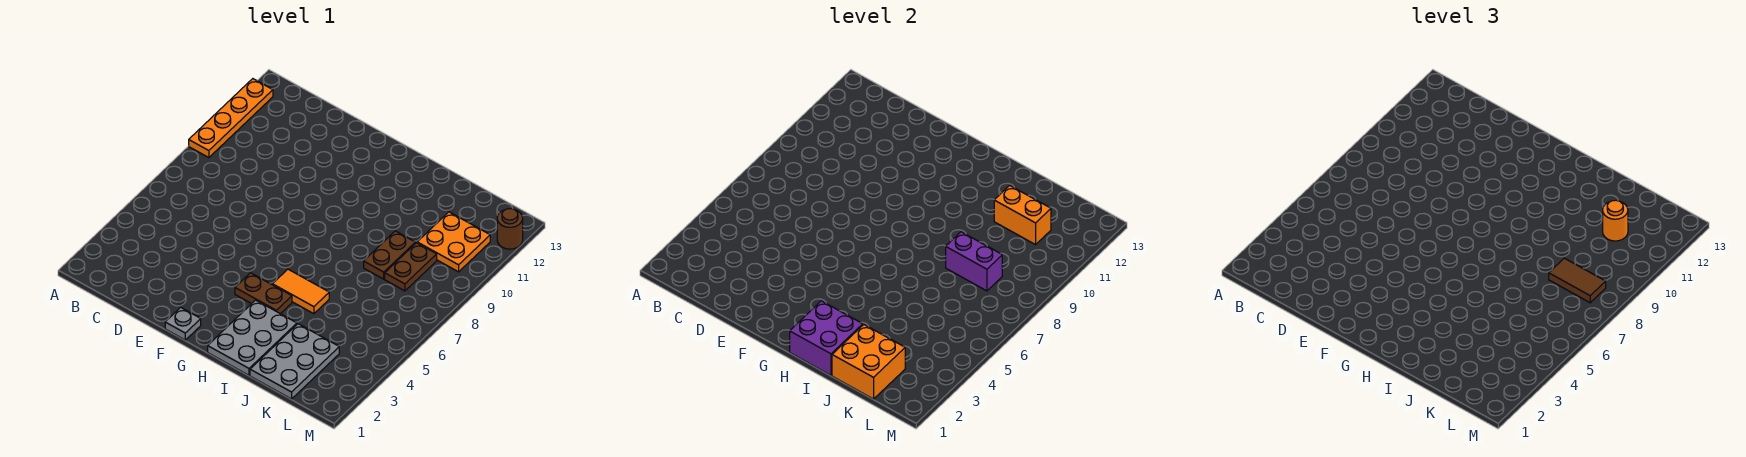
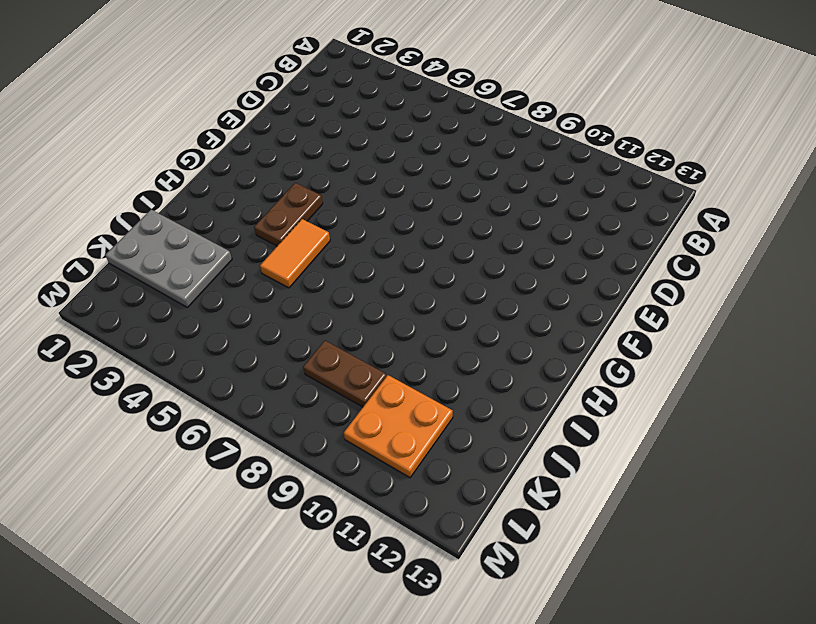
none -> orange 1x4 plate [189,79,273,158]
none -> grey 1x1 plate [165,307,201,340]
none -> grey 2x3 plate [208,300,297,375]

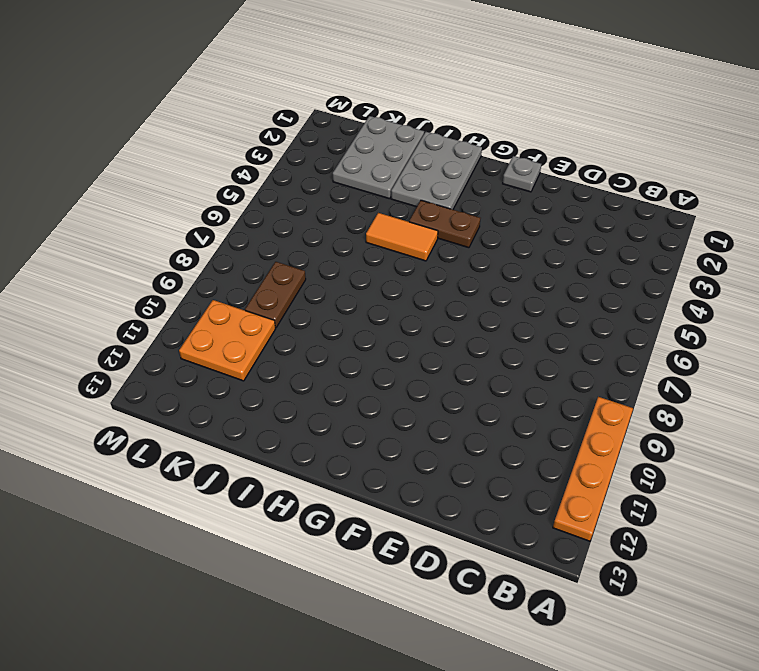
none -> brown 1x2 plate [364,231,415,279]
none -> brown 1x1 round brick [497,209,523,249]
none -> purple 2x2 brick [790,301,863,375]

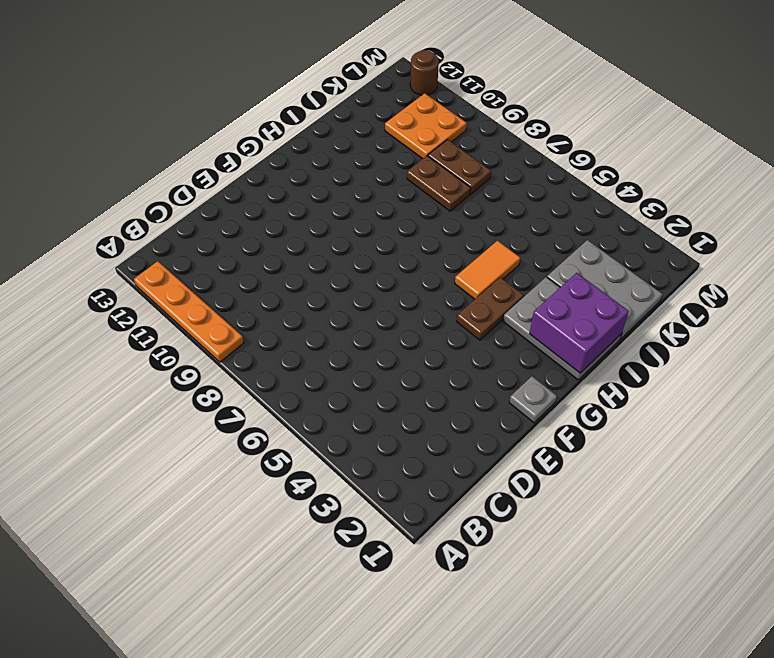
none -> orange 2x2 brick [832,325,905,399]
none -> purple 1x2 brick [946,232,1002,291]
none -> orange 1x2 brick [994,185,1051,245]

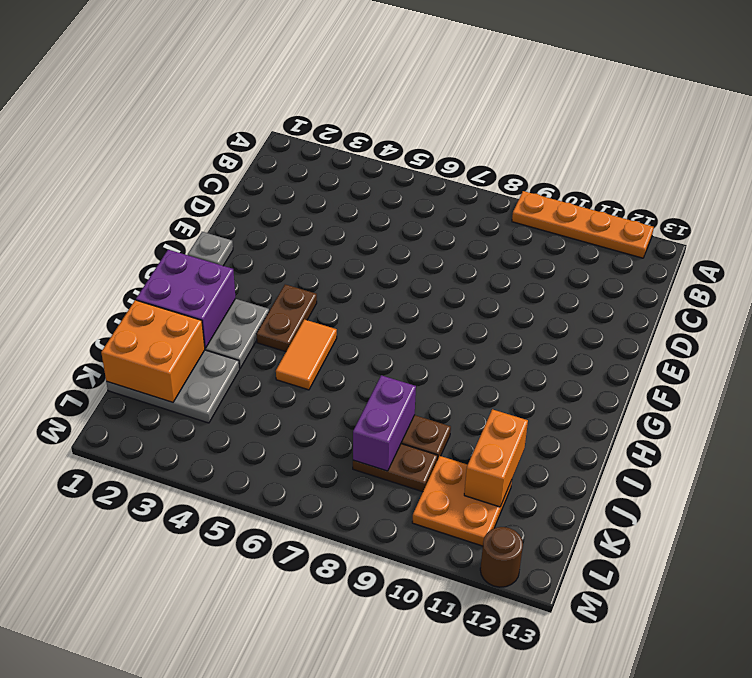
none -> brown 1x2 tile [1549,258,1606,303]
none -> orange 1x1 round brick [1603,200,1628,241]

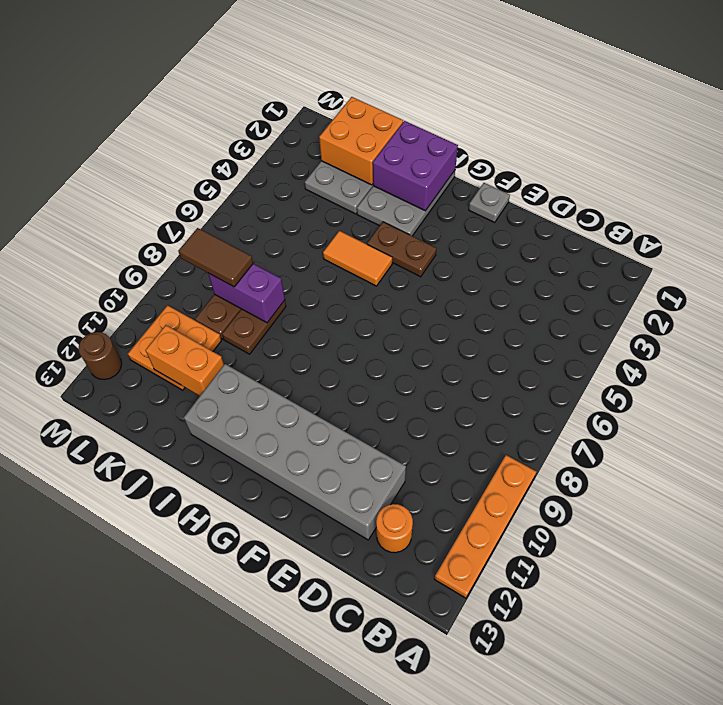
orange 1x1 round brick [376,504,413,553] -> orange 1x1 round brick moved to [1603,200,1628,241]
grey 2x6 brick [184,364,406,540] -> none

